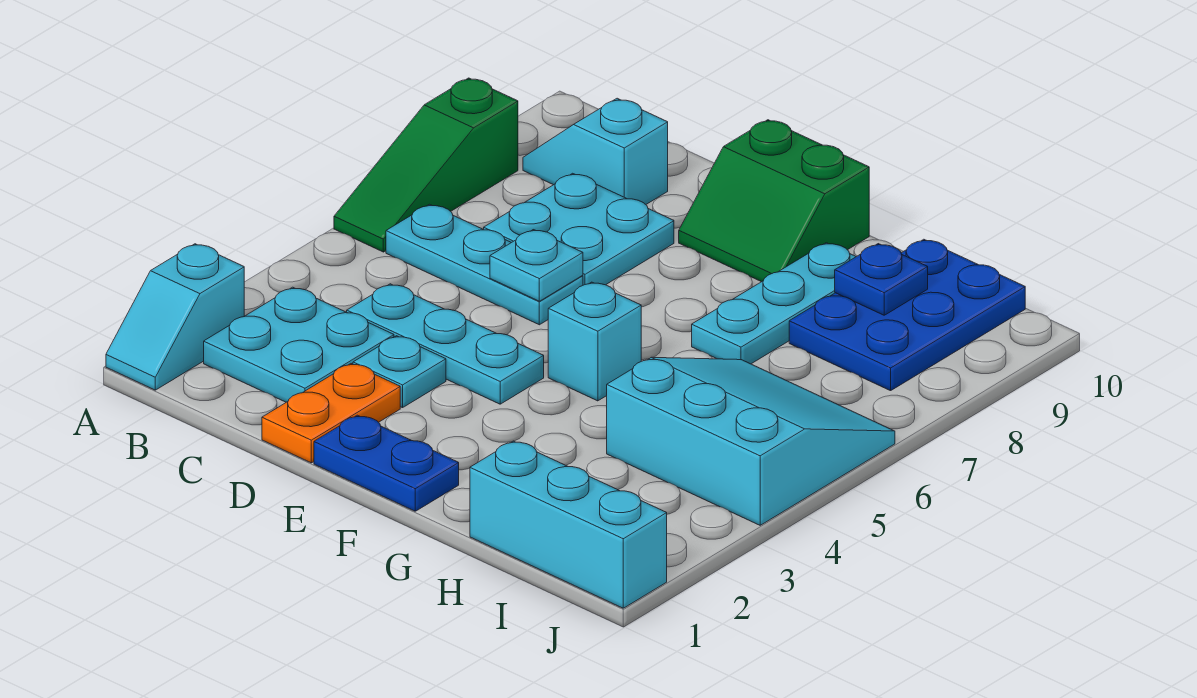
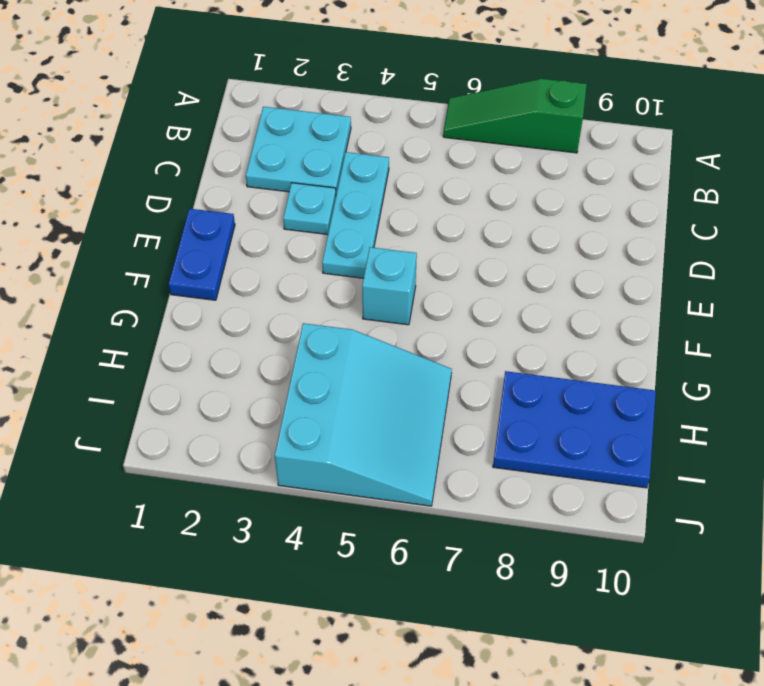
none -> cyan 1x2 slope [106,244,244,390]
none -> cyan 1x3 plate [386,204,583,325]
none -> cyan 1x2 slope [523,98,668,204]

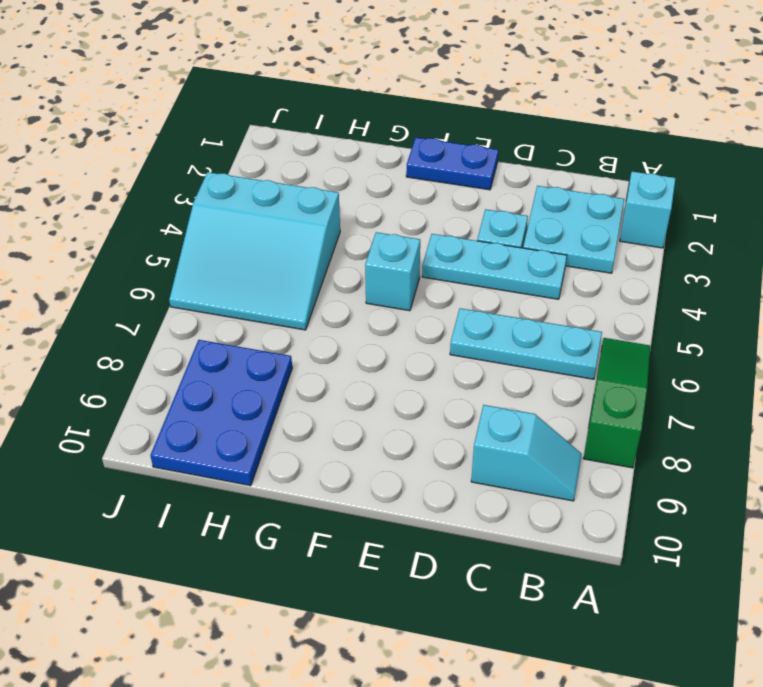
none -> cyan 2x2 plate [484,173,674,285]
none -> orange 1x2 plate [262,364,400,463]
none -> green 2x2 slope [679,120,869,282]

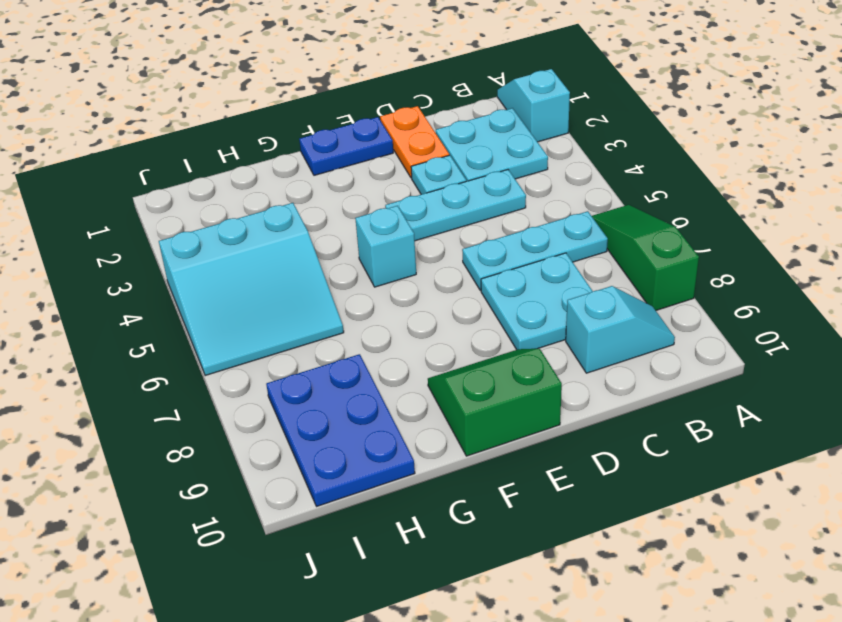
none -> cyan 1x3 plate [692,243,856,364]
none -> cyan 1x3 brick [470,441,667,608]
none -> cyan 1x1 plate [490,230,583,301]

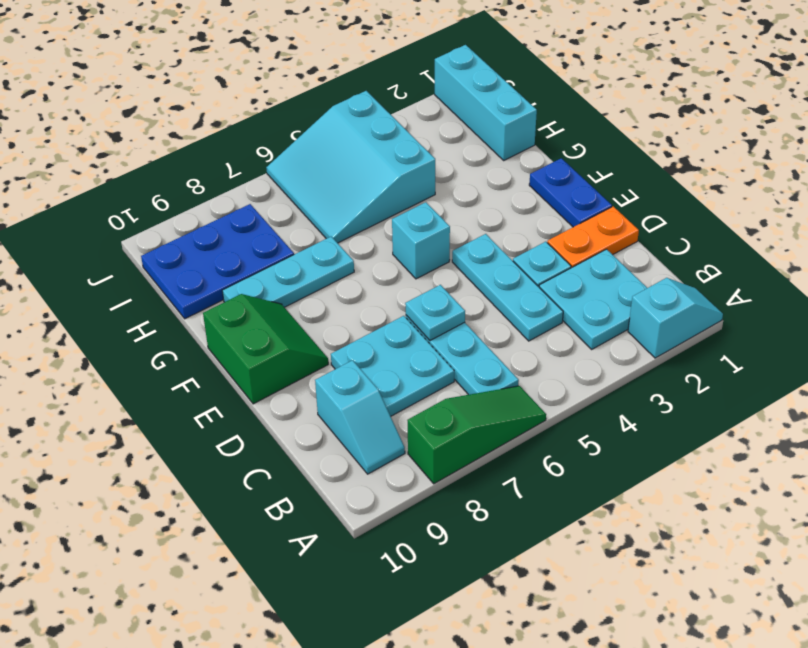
none -> blue 1x1 plate [835,244,928,315]

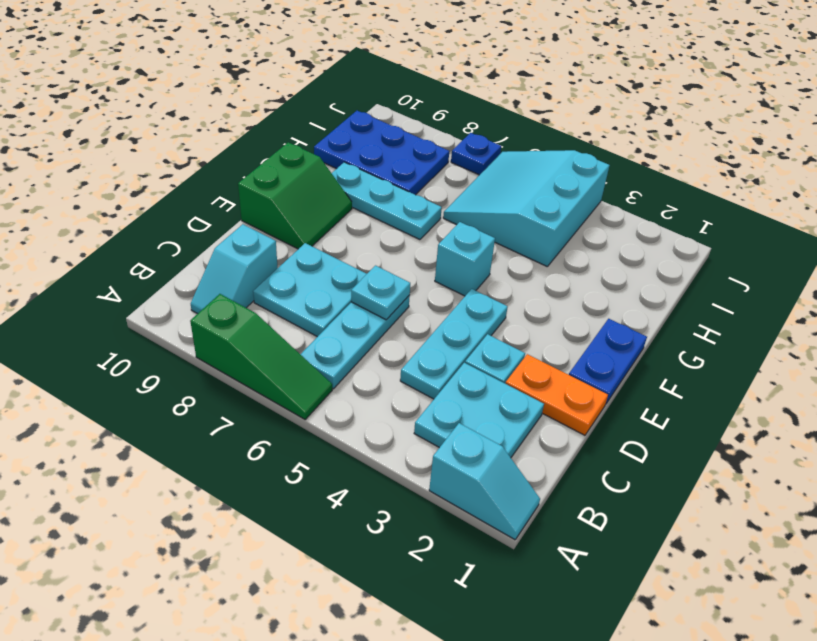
blue 1x1 plate [451,133,501,175] -> blue 1x1 plate moved to [835,244,928,315]
none -> cyan 1x3 brick [470,441,667,608]

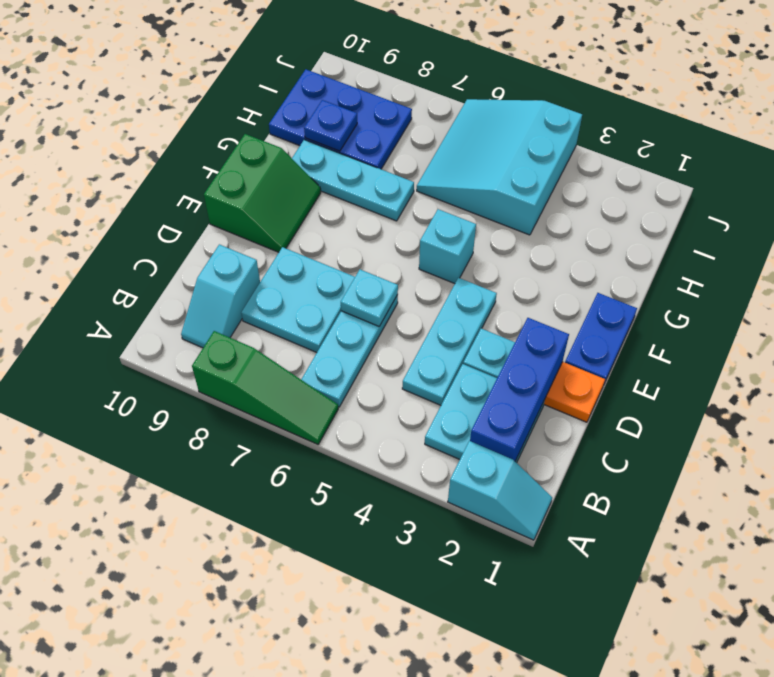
blue 1x3 brick [470,318,569,461] -> none
none -> cyan 1x3 brick [470,441,667,608]

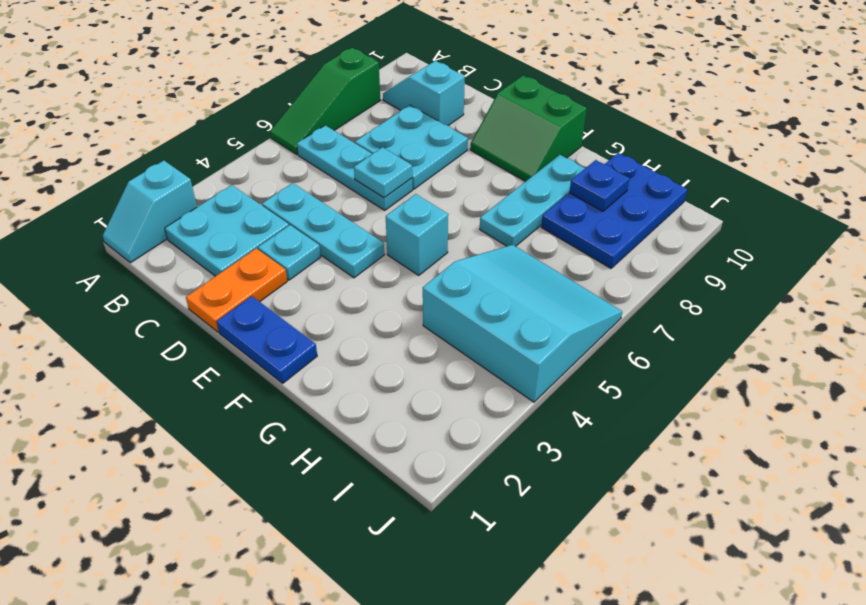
none -> cyan 1x3 brick [470,441,667,608]

